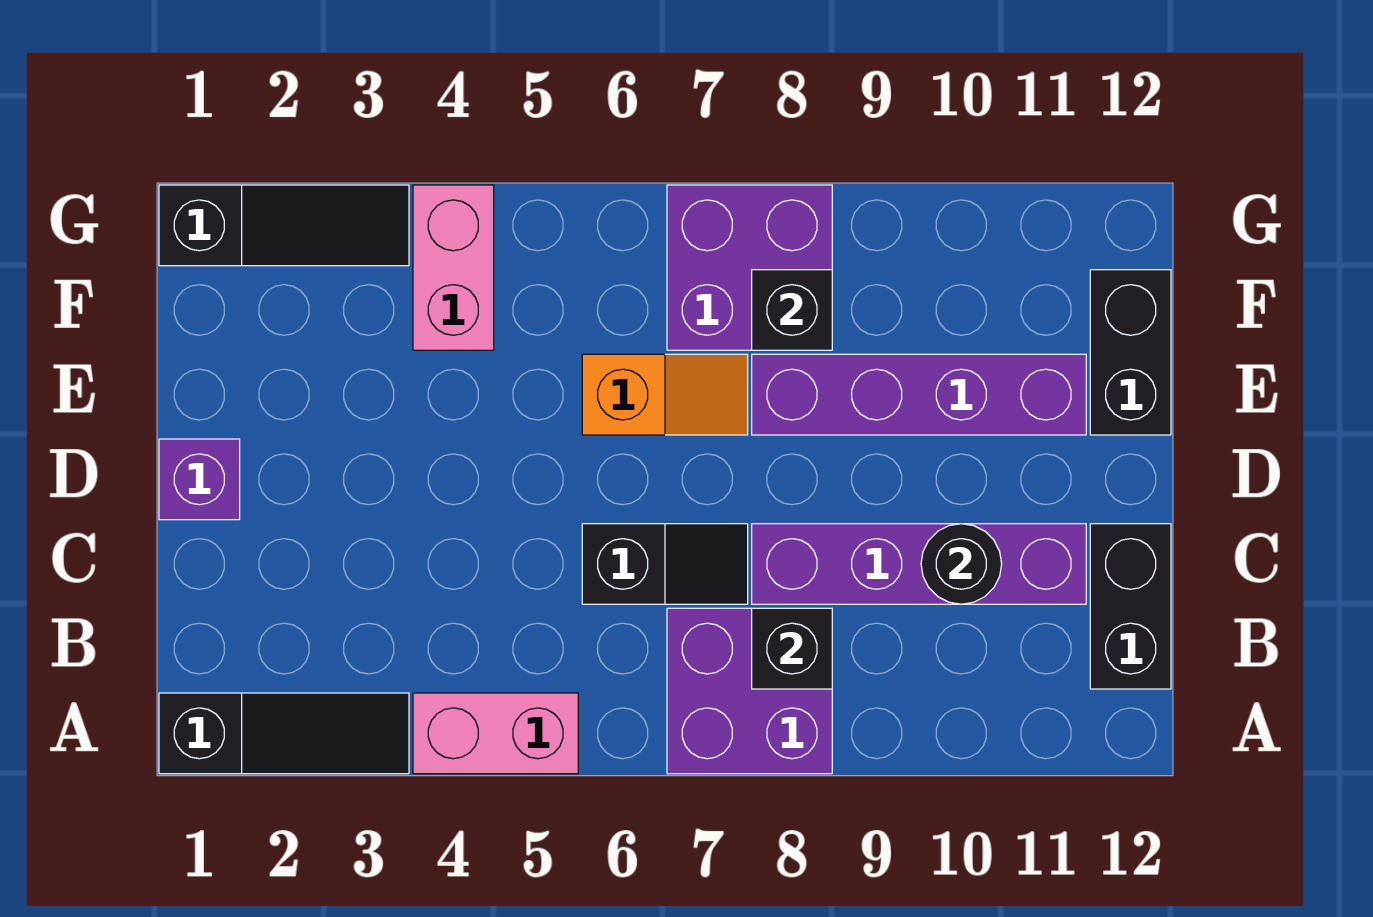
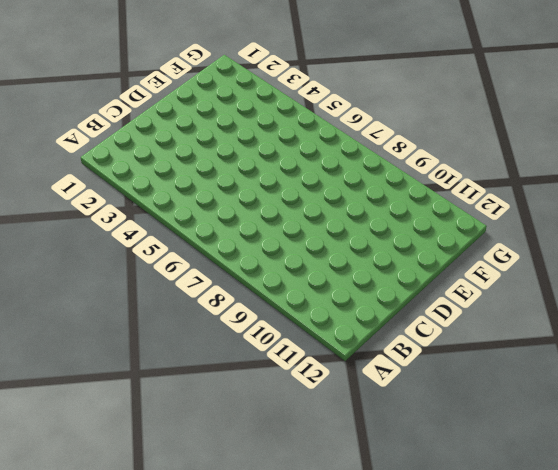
none -> black 1x3 slope [159,693,409,774]
none -> pink 1x2 brick [413,693,578,774]
none -> purple 2x2 brick [667,608,832,774]

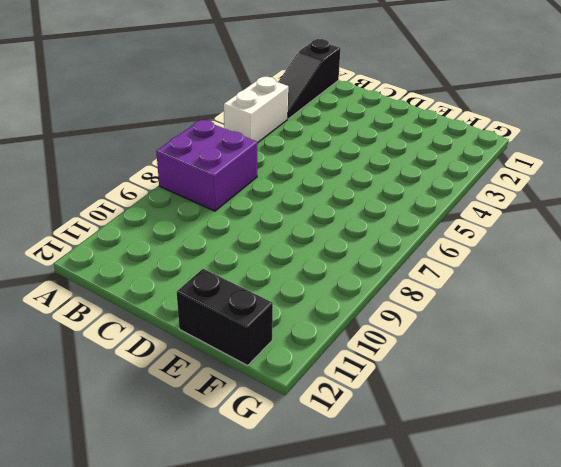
white 1x2 brick [224,77,288,143] -> pink 1x2 brick [413,693,578,774]
none -> black 1x2 brick [1090,524,1171,689]
none -> black 1x2 slope [582,524,748,604]
none -> purple 1x4 brick [752,524,1086,604]

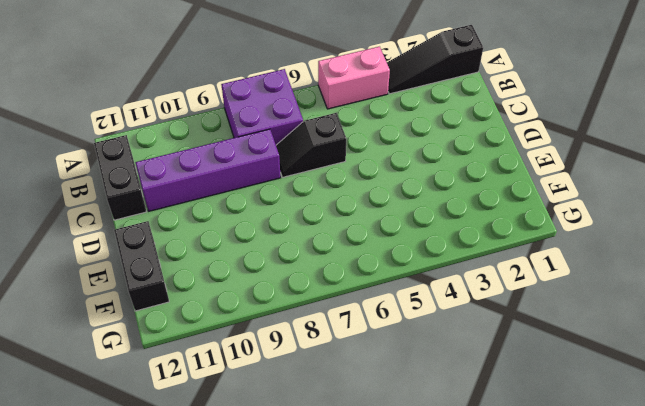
none -> purple 1x1 brick [159,439,240,520]
none -> orange 1x2 slope [582,354,748,435]
none -> purple 1x4 brick [752,354,1086,435]

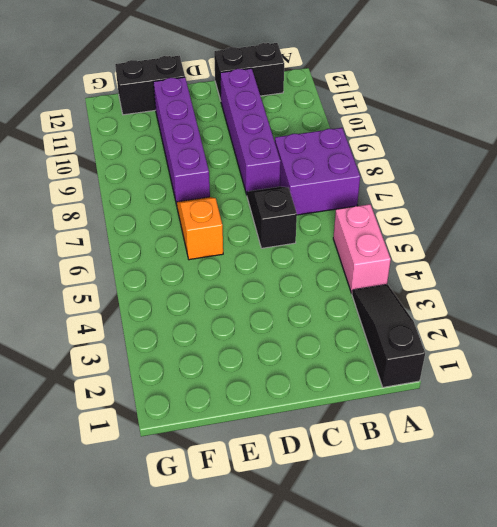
none -> purple 1x1 brick [159,439,240,520]
none -> pink 1x2 brick [413,185,494,350]
none -> purple 2x2 brick [667,185,832,350]

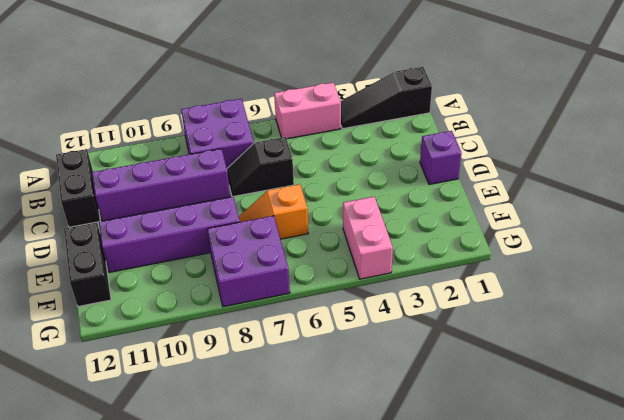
none -> black 1x3 slope [159,185,409,266]
none -> black 1x1 brick [752,608,832,689]
none -> black 1x1 round brick [921,524,1002,604]

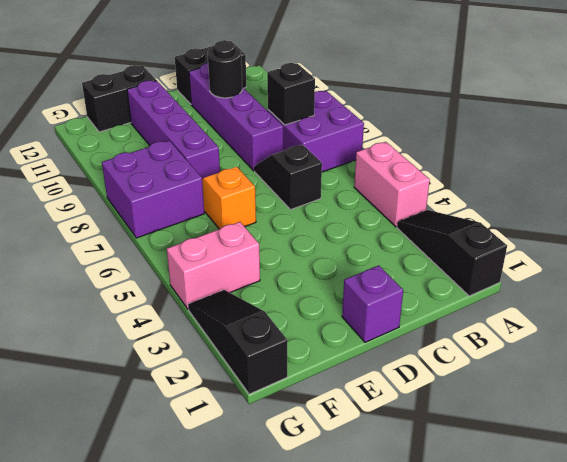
none -> black 1x1 brick [752,270,832,350]

